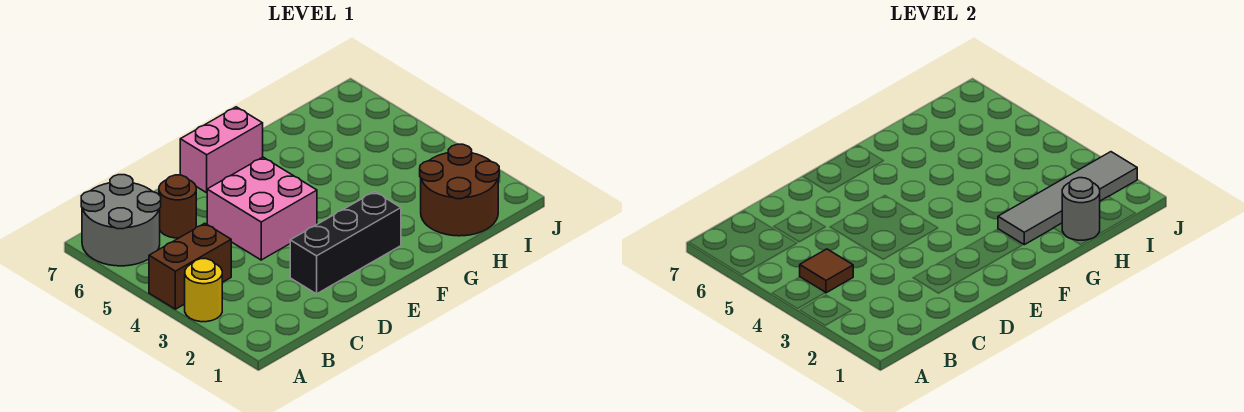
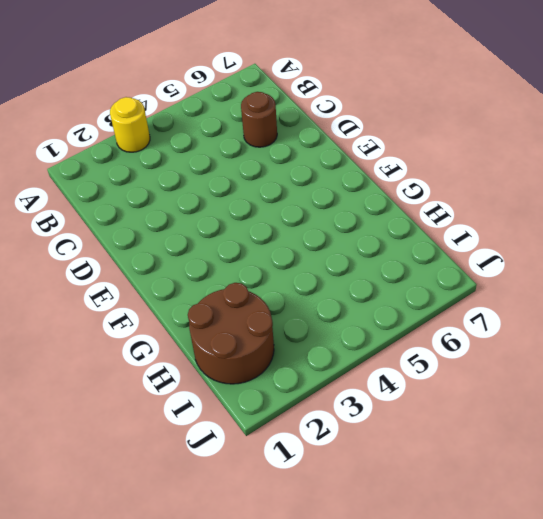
none -> brown 1x2 brick [149,223,231,309]
none -> grey 2x2 round brick [81,175,161,266]

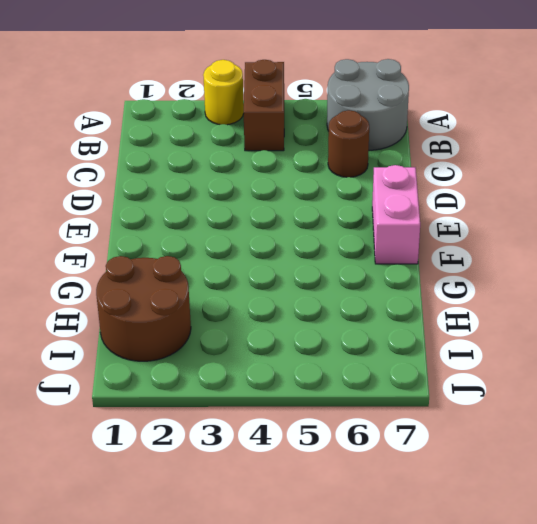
none -> black 1x3 brick [290,192,401,294]
none -> pink 2x2 brick [207,157,317,260]

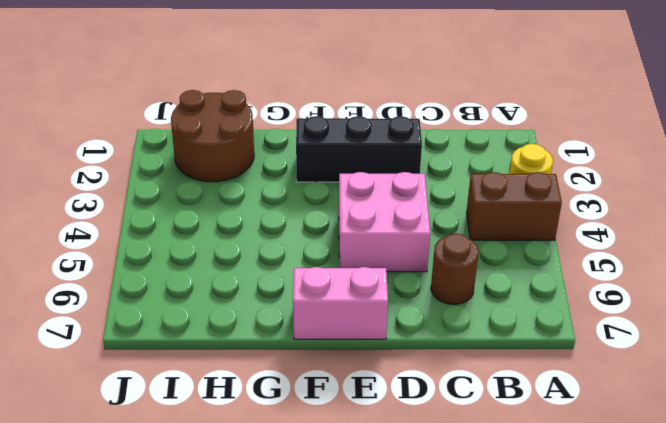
none -> grey 2x2 round brick [81,175,161,266]
none -> brown 1x1 tile [800,249,853,293]

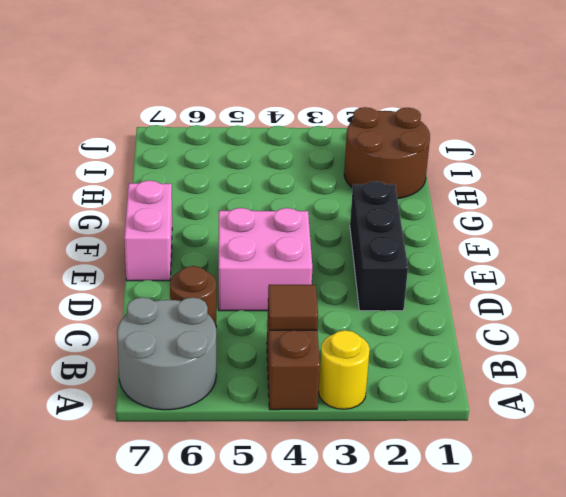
none -> grey 1x4 tile [998,152,1137,245]
none -> grey 1x1 round brick [1062,178,1100,240]

